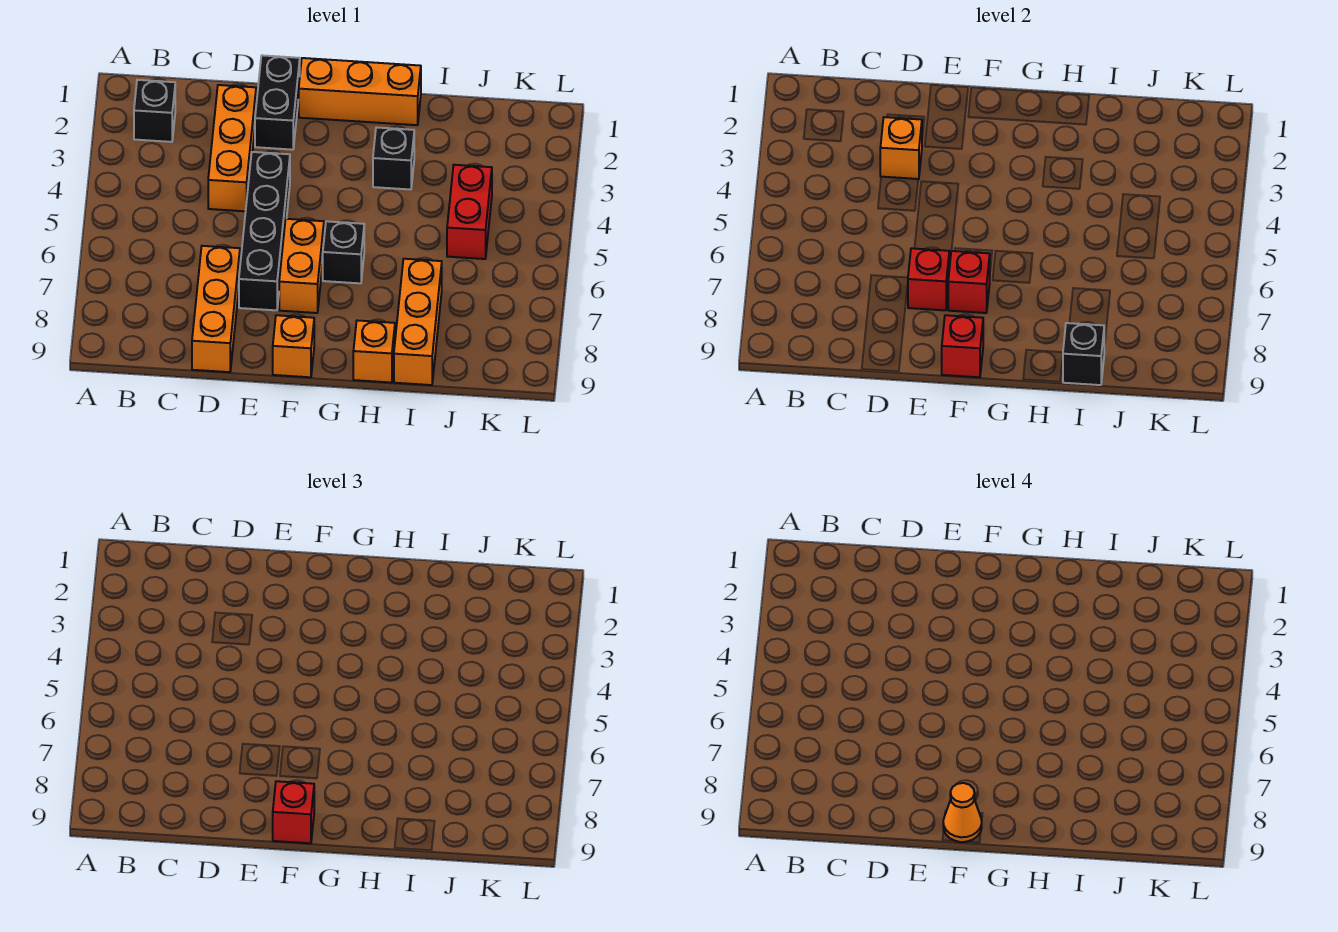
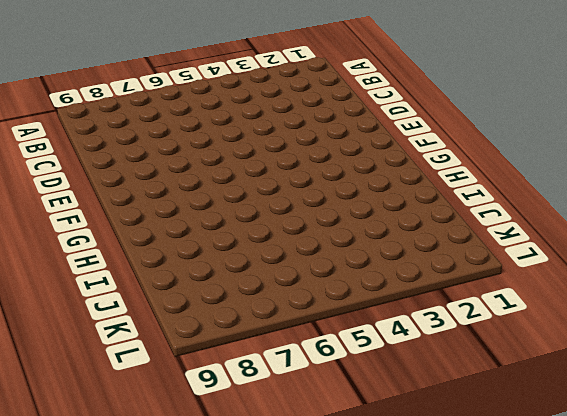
none -> black 1x1 brick [134,80,175,142]
none -> orange 1x3 brick [208,85,256,211]
none -> orange 1x3 brick [192,246,240,372]

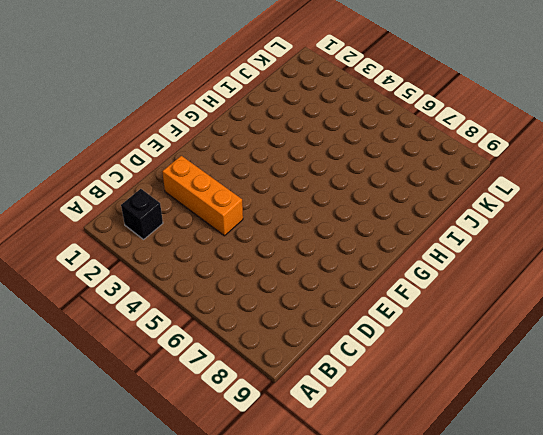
none -> orange 1x3 brick [192,246,240,372]
none -> black 1x2 brick [255,55,300,150]
none -> black 1x4 brick [239,152,290,310]

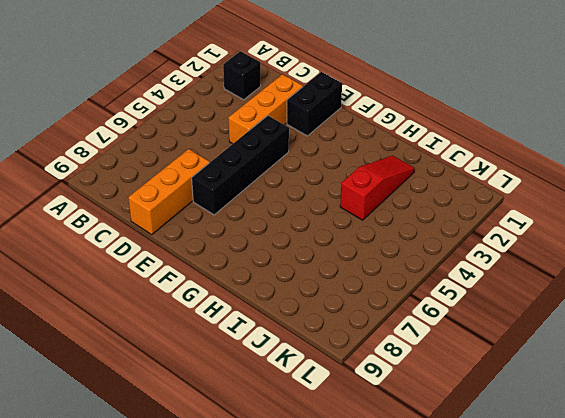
red 1x3 slope [340,156,415,220] -> none
none -> orange 1x3 brick [299,58,421,125]
none -> orange 1x2 brick [279,219,324,313]
none -> orange 1x1 brick [273,315,314,377]

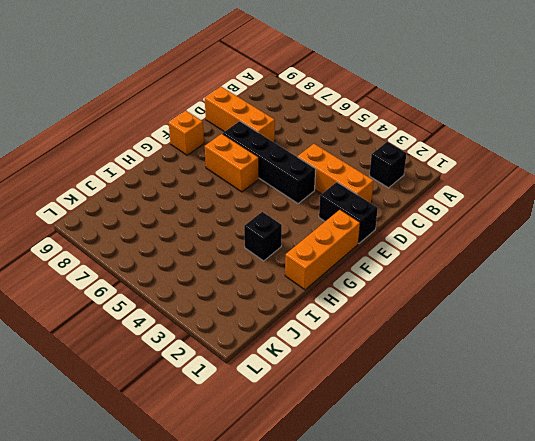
none -> black 1x1 brick [323,221,364,283]
none -> orange 1x1 brick [353,320,395,383]
none -> orange 1x3 brick [394,259,442,385]

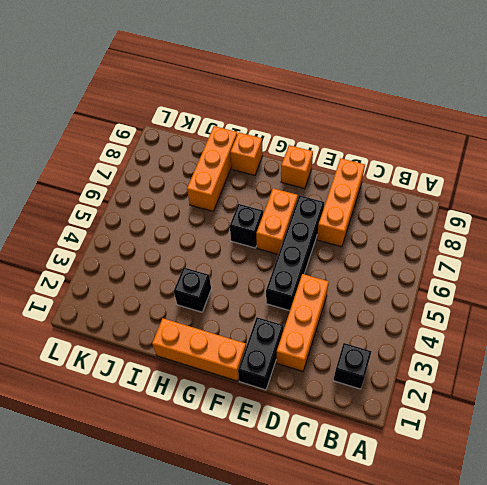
none -> red 1x2 brick [447,165,492,259]
none -> orange 1x1 brick [880,117,922,179]
none -> red 1x1 brick [908,248,949,310]

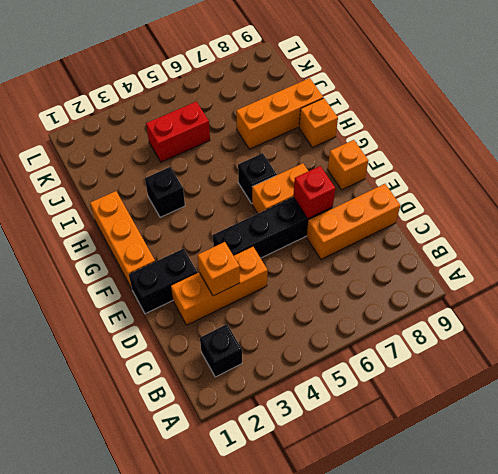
none -> red 1x1 brick [948,251,990,313]
none -> red 1x1 brick [942,315,983,377]
none -> black 1x1 brick [1063,323,1104,385]

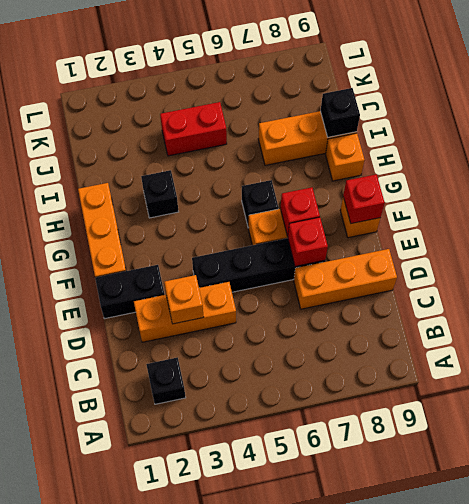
none -> red 1x1 brick [273,781,314,843]
none -> orange 1x1 cone [943,783,982,842]

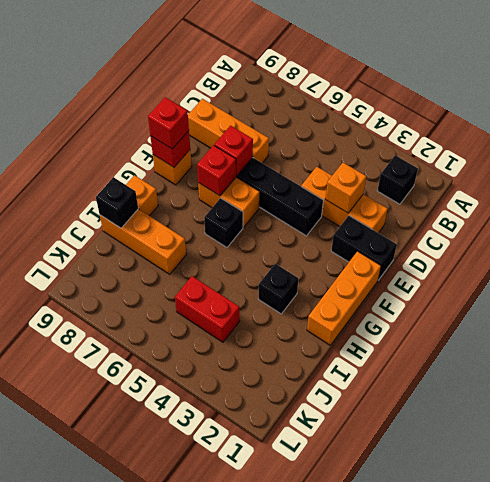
none -> orange 1x1 cone [943,783,982,842]

